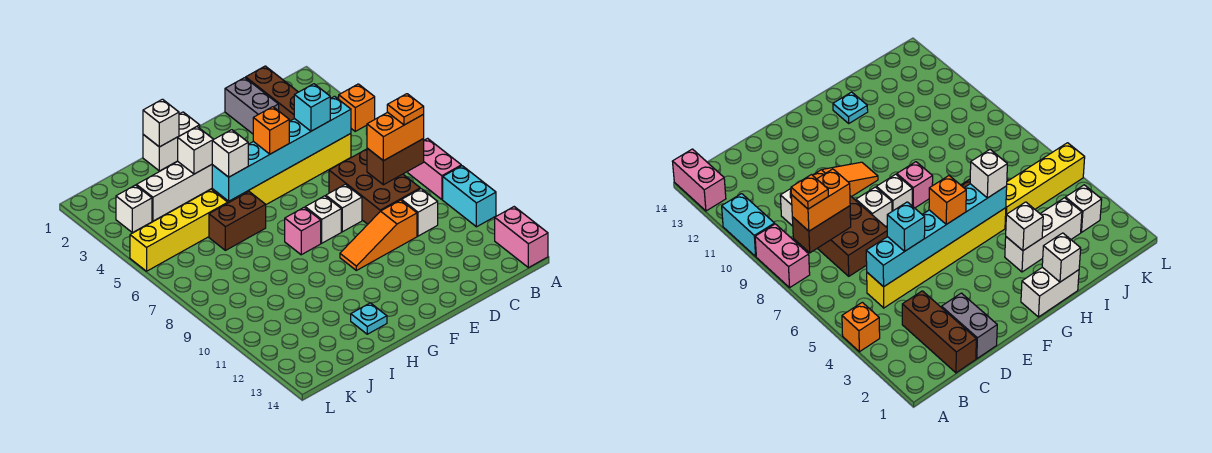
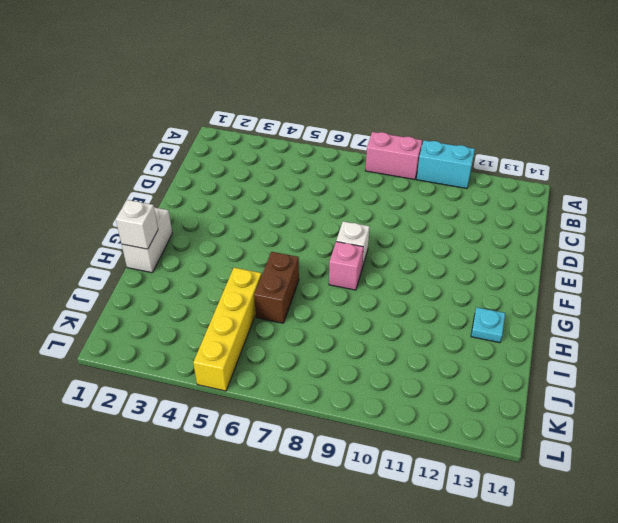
none -> orange 1x1 brick [339,84,375,131]
none -> pink 1x2 brick [495,207,548,268]
none -> brown 1x3 brick [246,66,298,121]

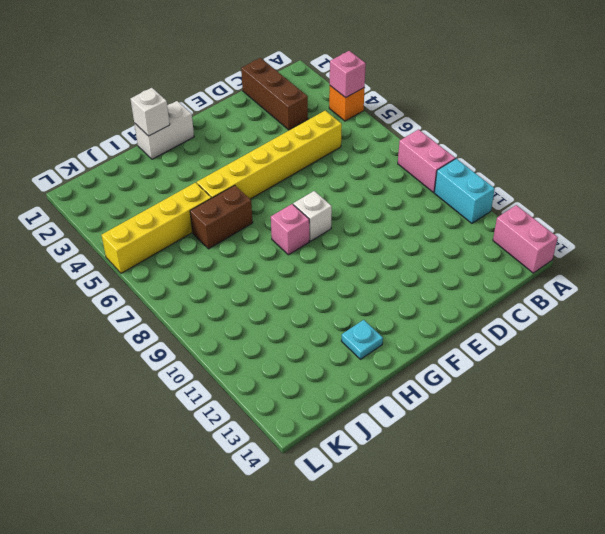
pink 1x1 brick [330,51,366,98] -> none
none -> brown 2x3 brick [329,149,420,224]
none -> white 1x1 brick [402,189,438,236]
none -> grey 1x2 brick [225,78,279,134]

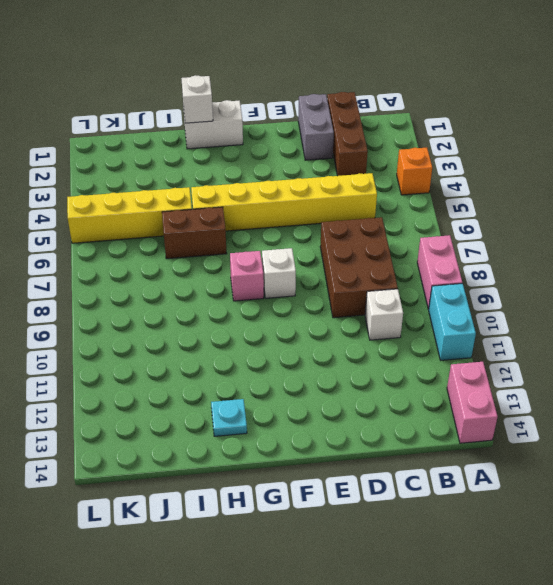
none -> orange 1x3 slope [340,200,417,270]
none -> white 1x1 brick [326,184,362,232]
none -> white 1x3 brick [136,161,212,221]

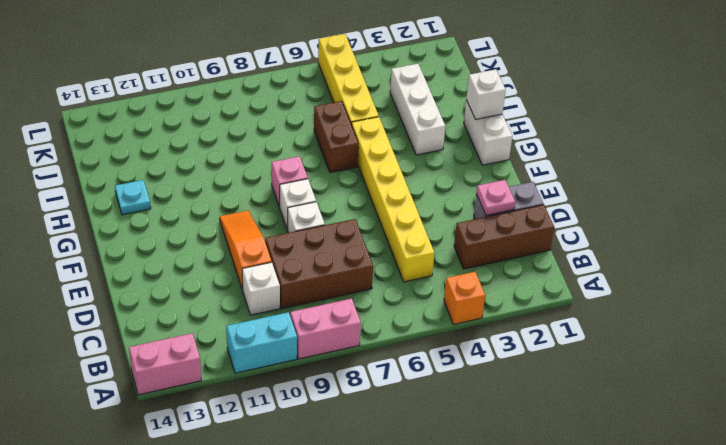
pink 1x1 plate [476,180,515,215] -> none
none -> white 1x1 brick [116,185,152,233]
none -> brown 1x2 brick [367,139,424,185]
none -> cyan 1x6 brick [212,96,351,201]

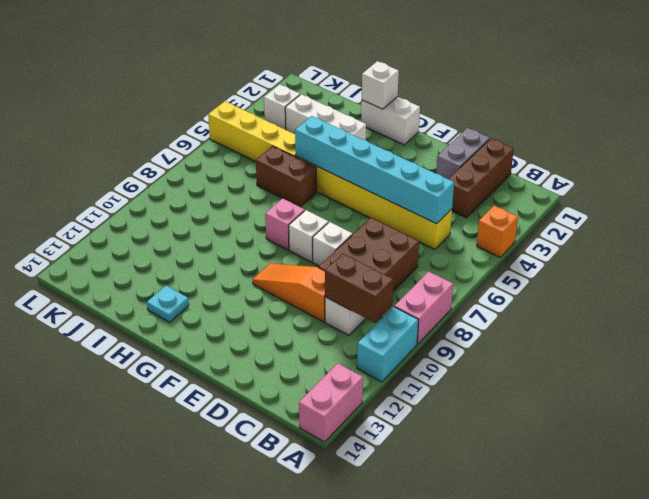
brown 1x2 brick [325,254,394,323] -> brown 1x2 brick moved to [367,139,424,185]
none -> white 1x1 brick [178,127,213,174]
none -> orange 1x2 brick [367,112,424,161]
none -> cyan 1x1 brick [294,84,330,131]

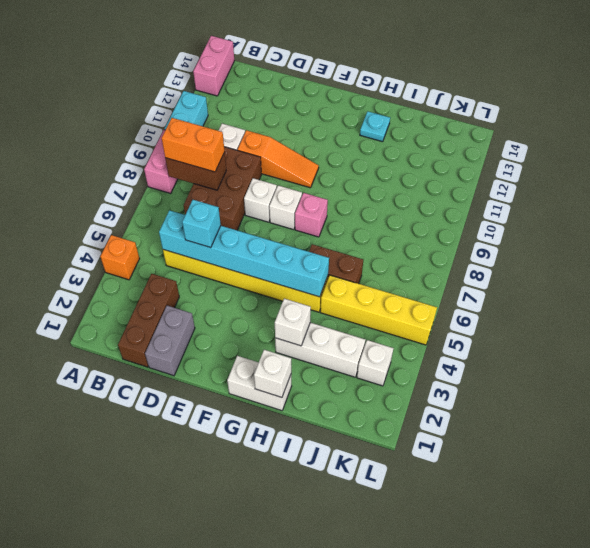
none -> orange 1x1 brick [253,107,289,154]
none -> white 1x1 brick [212,130,248,177]
none -> orange 1x1 plate [387,94,424,125]

